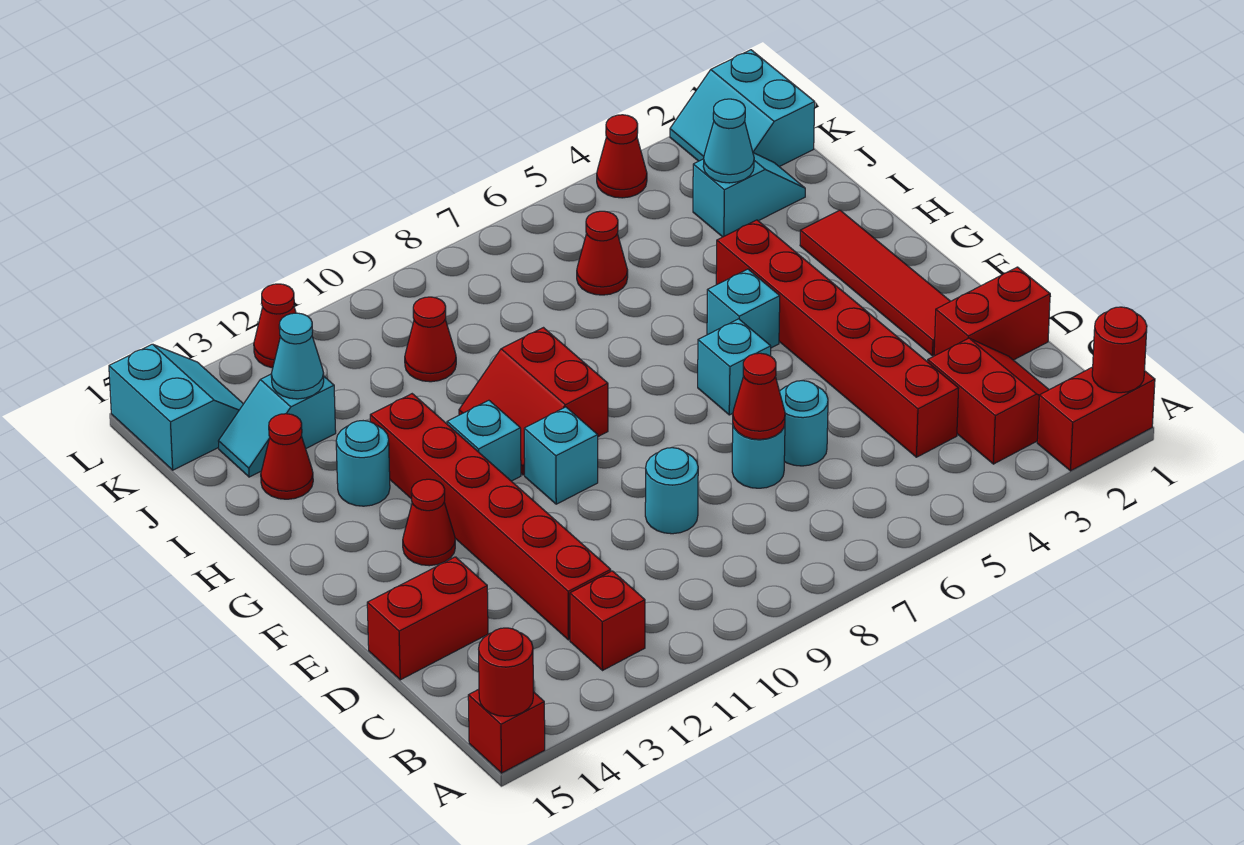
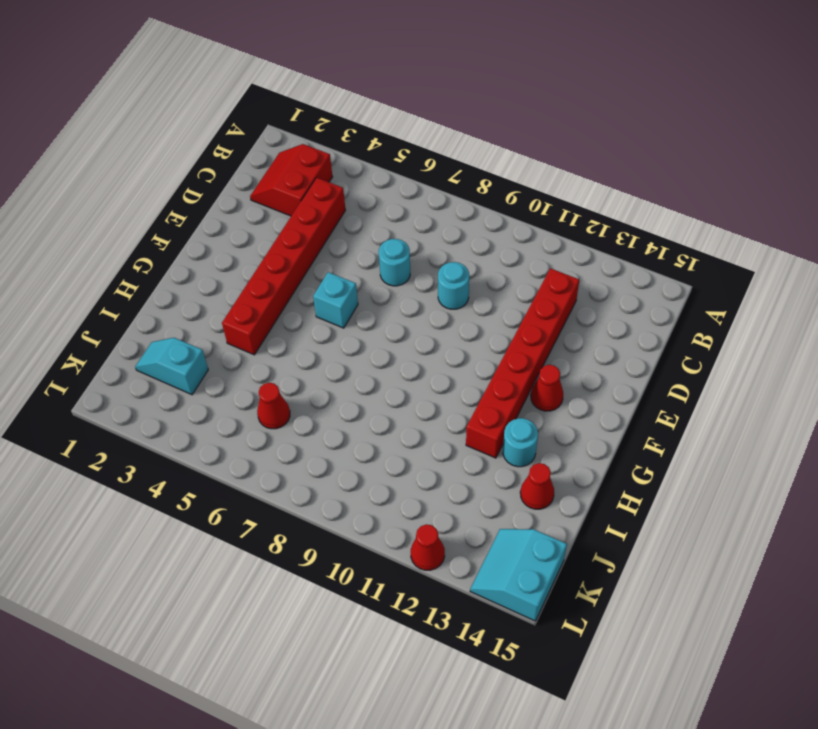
none -> red 1x2 brick [1037,367,1155,471]
none -> red 1x1 brick [468,689,545,773]
none -> red 1x1 brick [570,571,645,670]
none -> red 1x2 brick [934,267,1050,360]

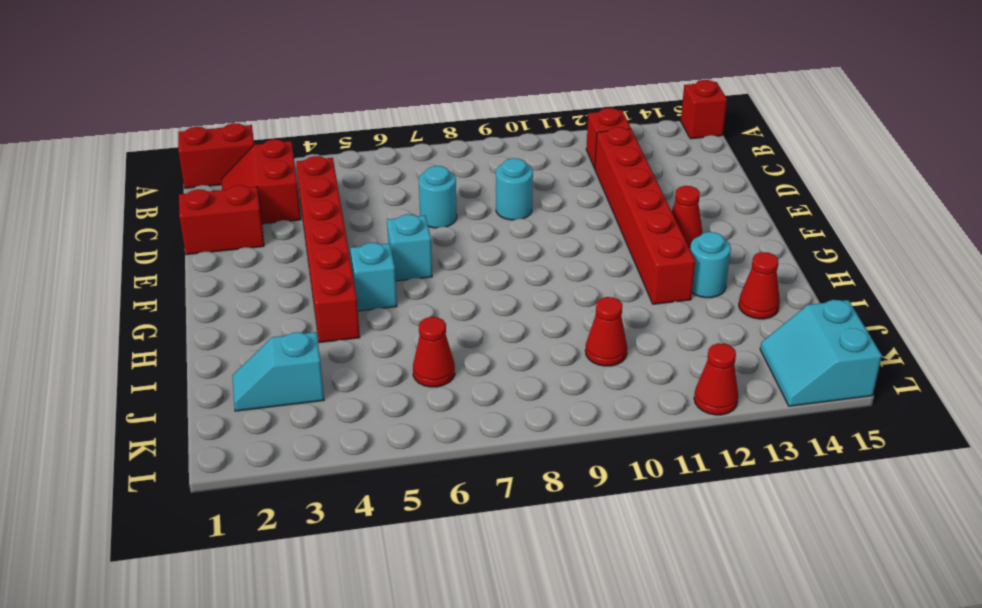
none -> cyan 1x1 round brick [780,381,828,466]
none -> red 1x2 brick [367,557,488,680]
none -> red 1x4 tile [800,210,950,356]
none -> cyan 1x1 brick [524,407,598,504]

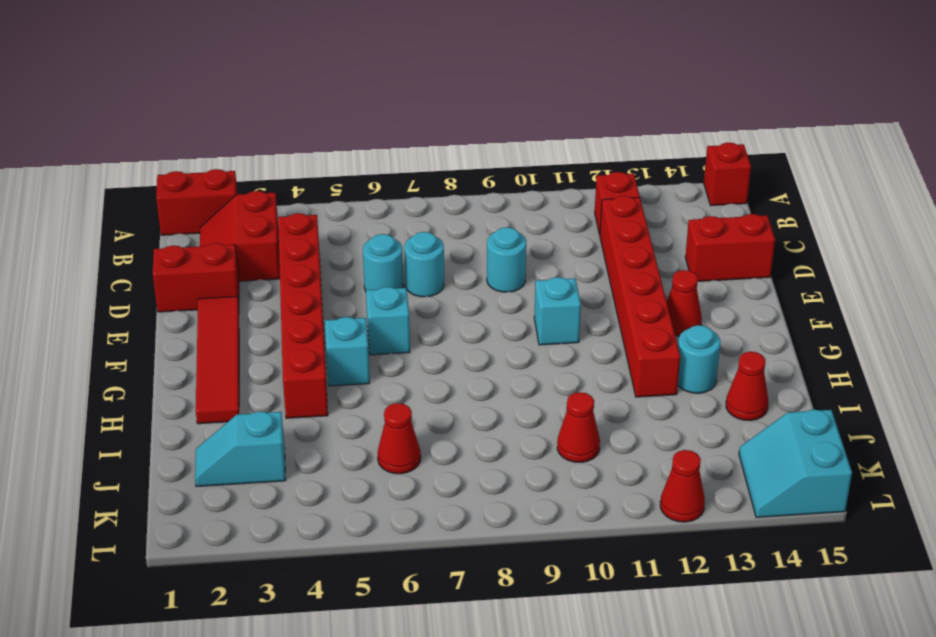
none -> red 2x2 slope [459,328,608,475]
none -> cyan 1x1 brick [447,400,521,481]
none -> cyan 1x2 slope [219,374,336,477]
none -> cyan 2x2 slope [670,50,815,167]

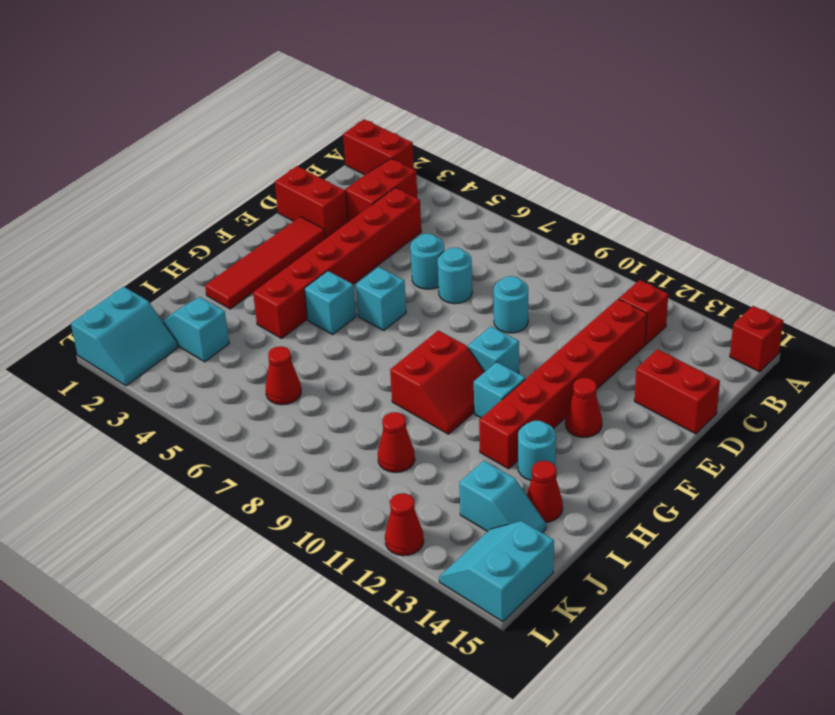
none -> red 1x1 cone [597,115,647,198]
none -> red 1x1 round brick [1092,307,1147,393]
none -> red 1x1 round brick [479,628,533,716]
none -> red 1x1 cone [733,353,785,439]

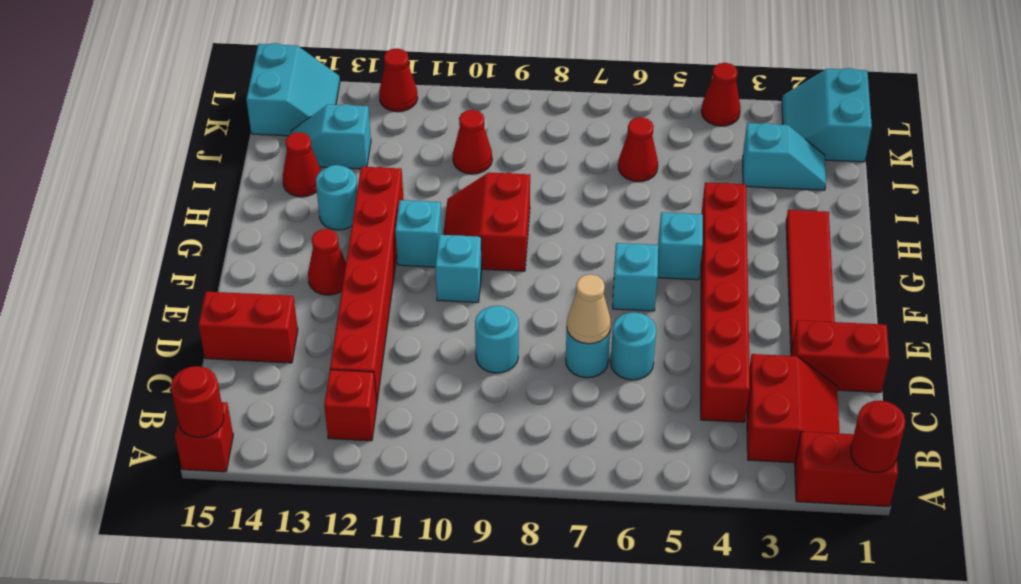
tan 1x1 cone [567,274,611,344] -> red 1x1 cone [733,353,785,439]
none -> cyan 1x1 cone [703,99,754,183]
none -> cyan 1x1 cone [271,313,324,399]

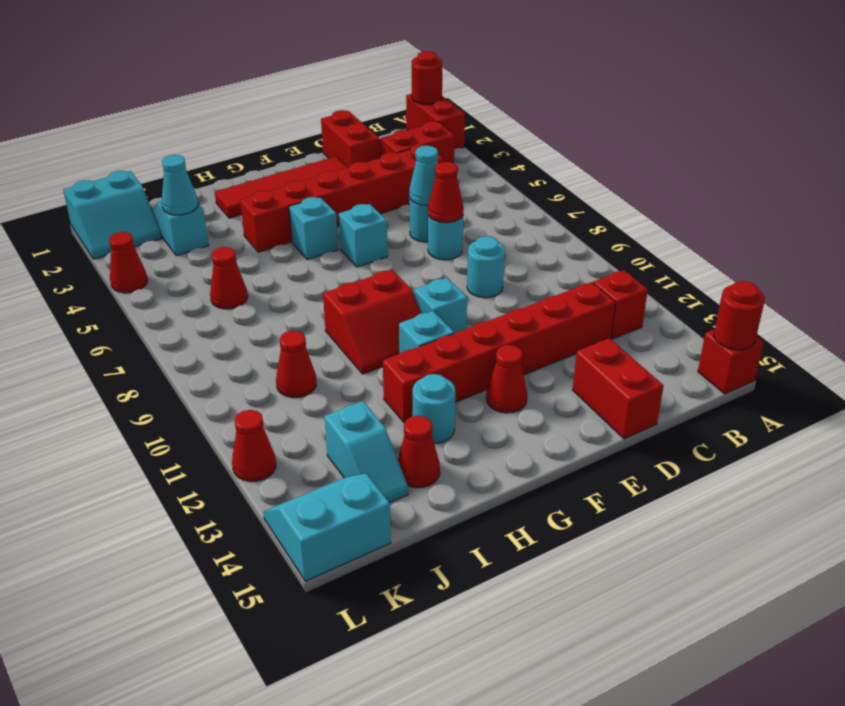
cyan 1x1 cone [409,145,438,205] -> cyan 1x1 cone moved to [271,313,324,399]

